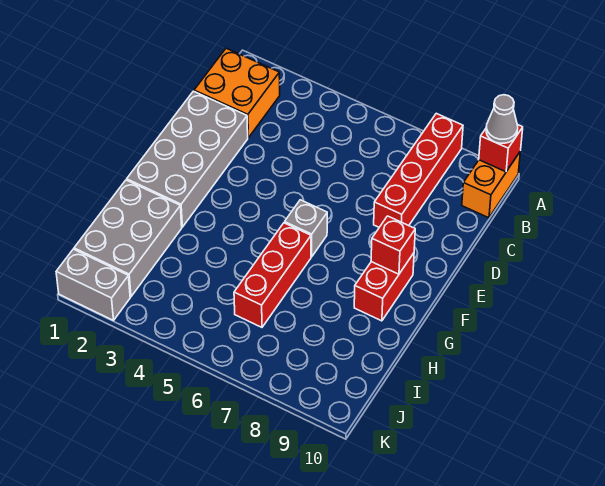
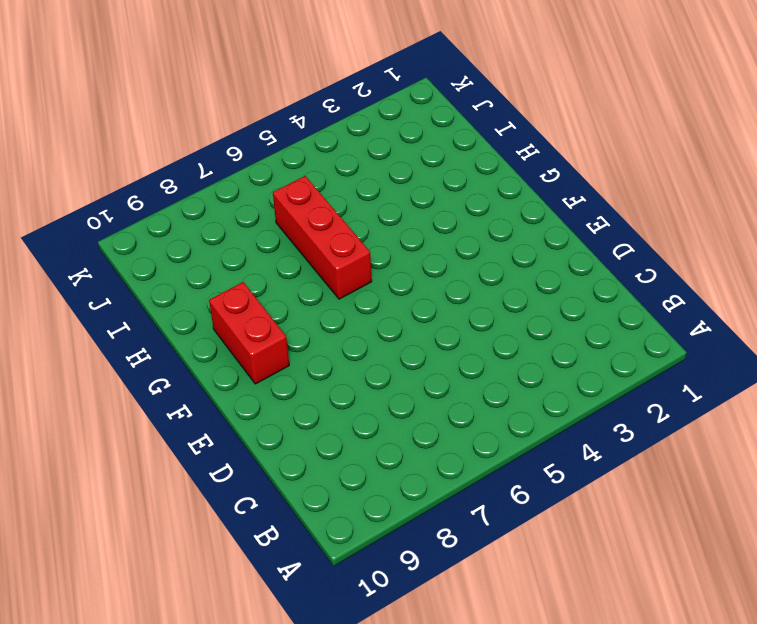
none -> red 1x4 brick [374,113,463,227]
none -> orange 1x2 brick [462,152,520,218]
none -> orange 2x2 brick [194,48,280,138]

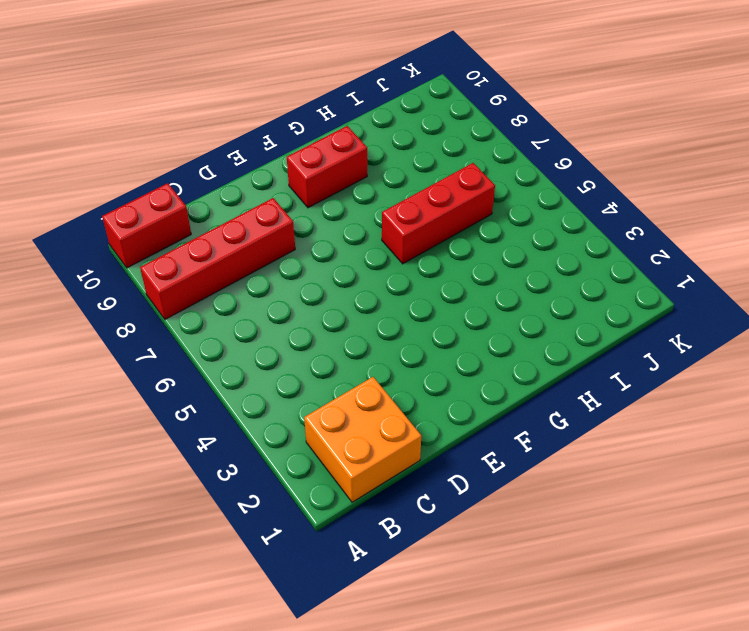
red 1x2 brick [102,183,191,268] -> orange 1x2 brick [462,152,520,218]
none -> grey 2x4 brick [127,91,248,227]
none -> grey 1x1 brick [285,200,327,257]
none -> grey 2x3 brick [74,180,182,297]

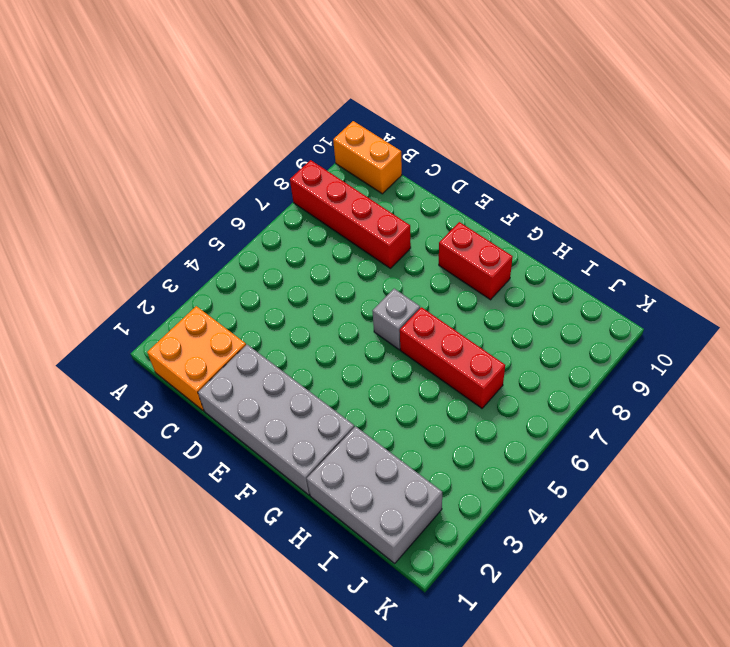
none -> grey 1x2 brick [56,249,130,320]
none -> red 1x1 brick [479,124,523,172]
none -> red 1x1 brick [371,216,415,274]

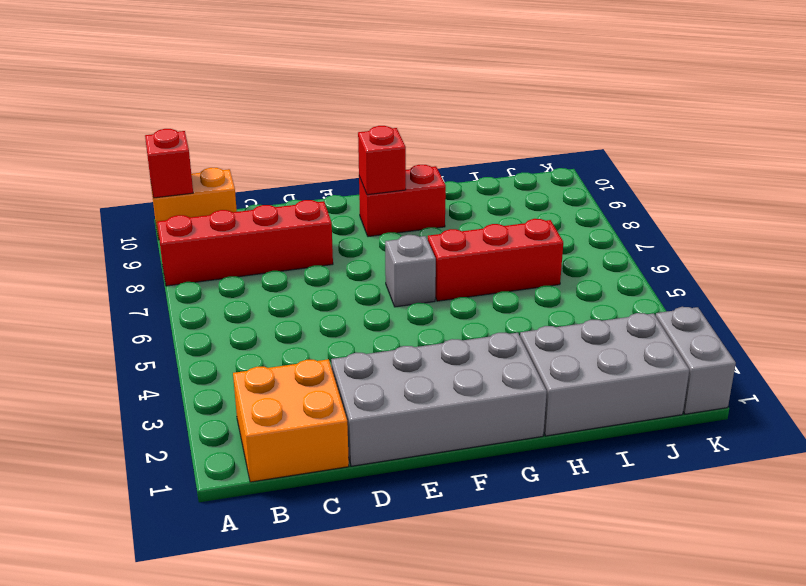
none -> grey 1x1 cone [486,95,518,143]

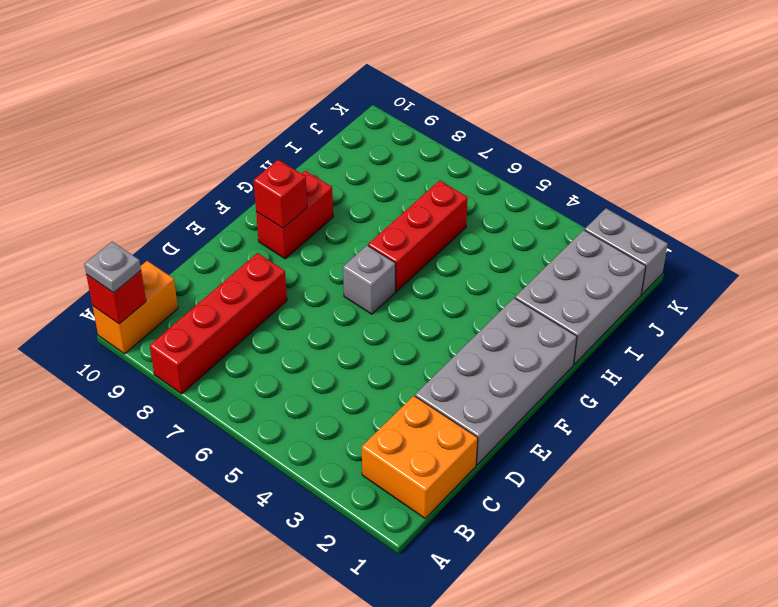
grey 1x1 plate [84,242,141,293] -> grey 1x1 cone [486,95,518,143]

